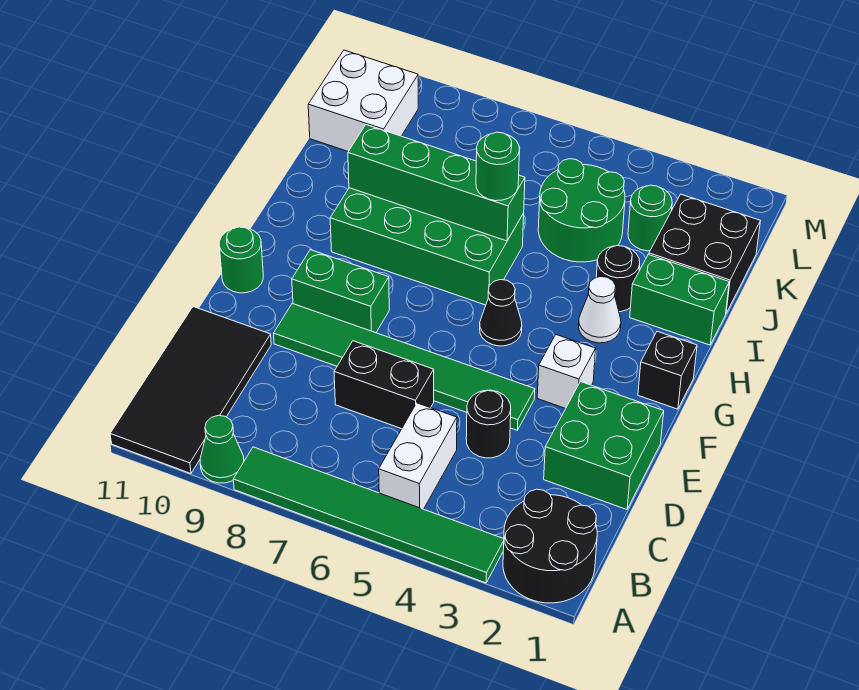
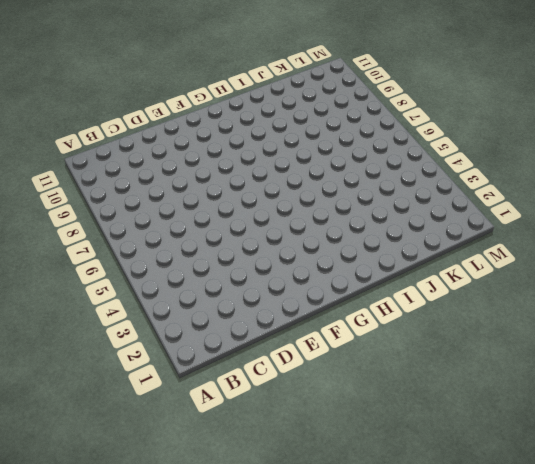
none -> black 2x2 round brick [503,489,597,603]
none -> green 1x6 tile [233,447,504,583]
none -> green 1x1 cone [200,415,244,483]

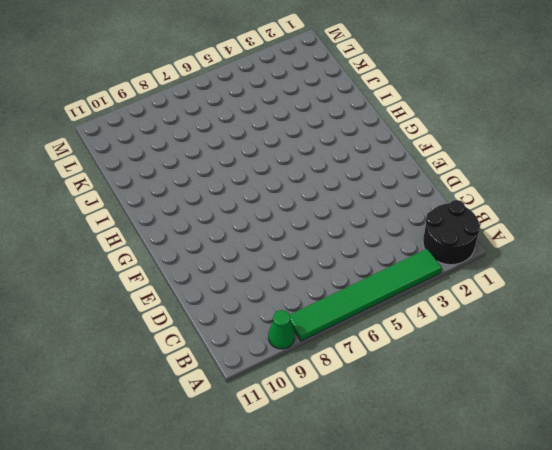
none -> black 2x4 tile [110,307,271,473]
none -> white 1x2 brick [379,403,457,509]
none -> green 2x2 brick [544,382,664,510]

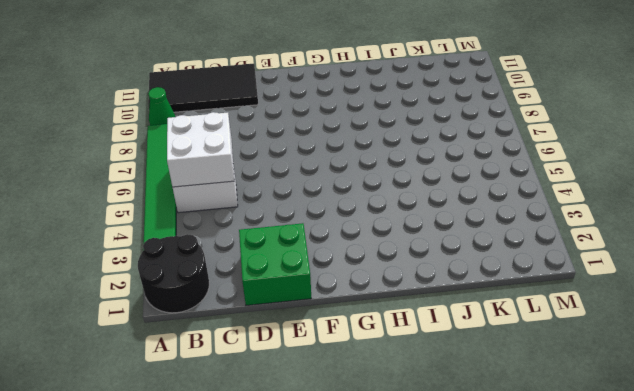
white 2x2 brick [167,112,234,187] -> white 2x2 brick moved to [308,50,418,151]
none -> black 1x1 round brick [466,390,511,458]
none -> black 1x2 brick [334,341,434,429]
none -> green 1x6 tile [274,304,535,430]

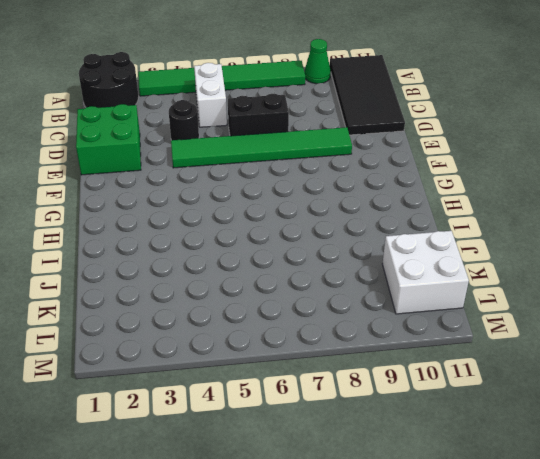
none -> white 1x1 brick [537,335,596,409]
none -> green 1x2 brick [292,250,389,333]
none -> green 1x1 round brick [219,227,263,293]

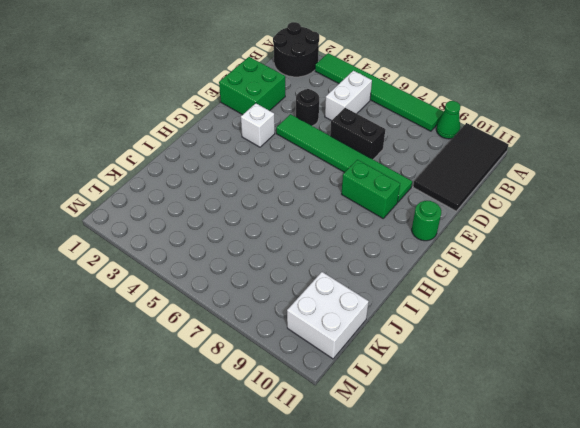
none -> black 1x1 brick [638,331,697,409]
none -> black 1x1 cone [480,280,522,346]
none -> white 1x1 cone [578,277,621,343]

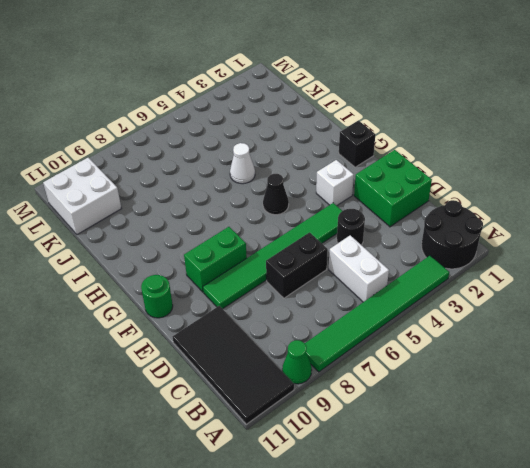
white 1x1 cone [230,143,255,184] -> white 1x1 cone moved to [578,277,621,343]
none -> green 2x4 brick [330,188,524,305]
none -> green 1x2 brick [630,255,729,345]
none -> black 1x1 round brick [596,246,640,312]

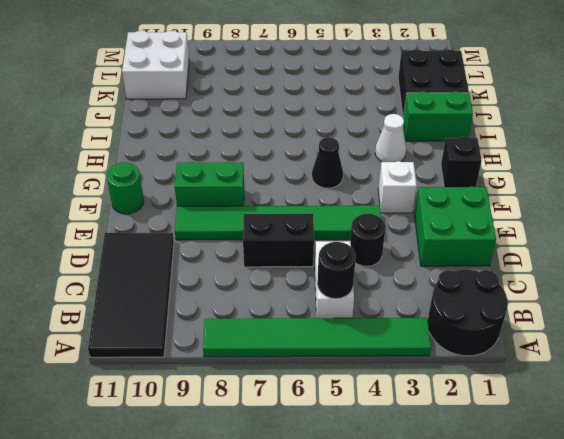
black 1x1 round brick [317,242,356,299] -> black 1x1 round brick moved to [596,246,640,312]
none -> green 1x1 cone [200,415,244,483]
none -> green 2x4 brick [330,188,524,305]
none -> green 2x2 round brick [538,159,625,262]

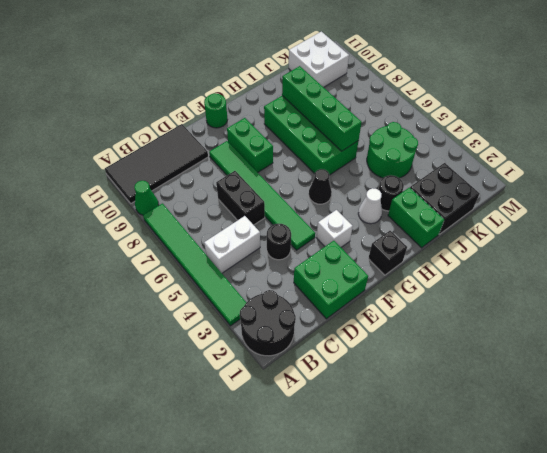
none -> green 1x1 round brick [628,185,672,251]
none -> green 1x1 round brick [476,132,520,201]

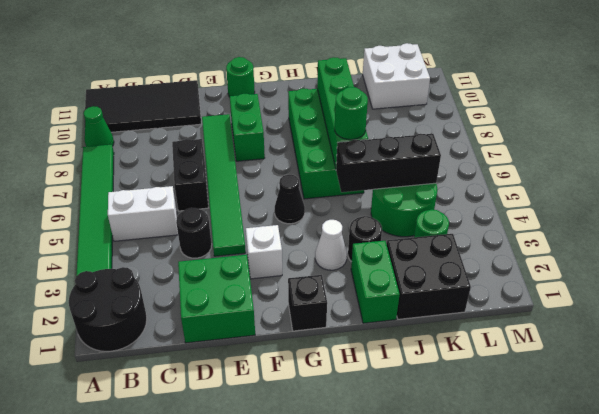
black 1x3 brick [336,134,441,192] -> none

